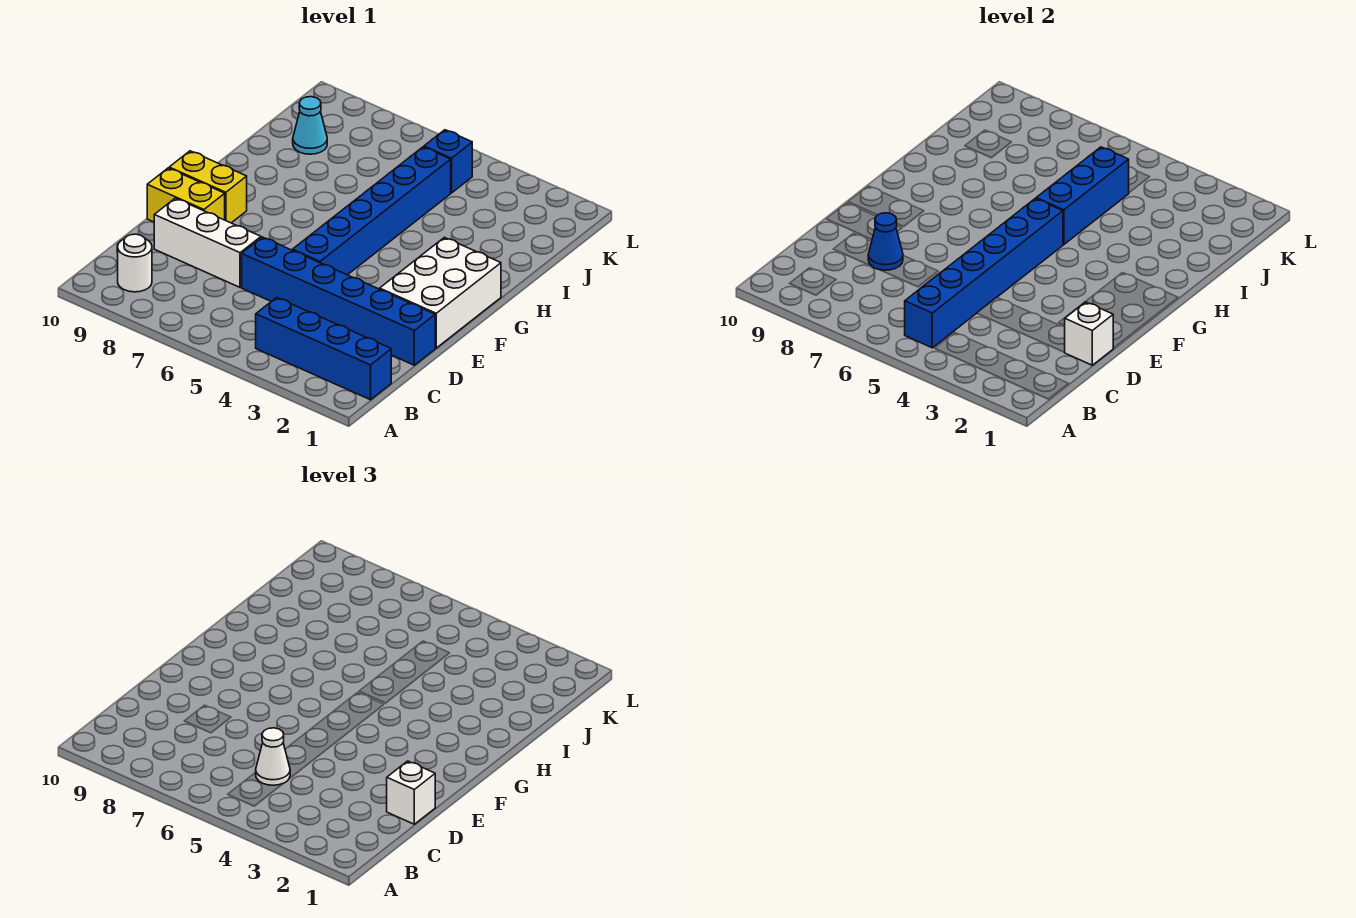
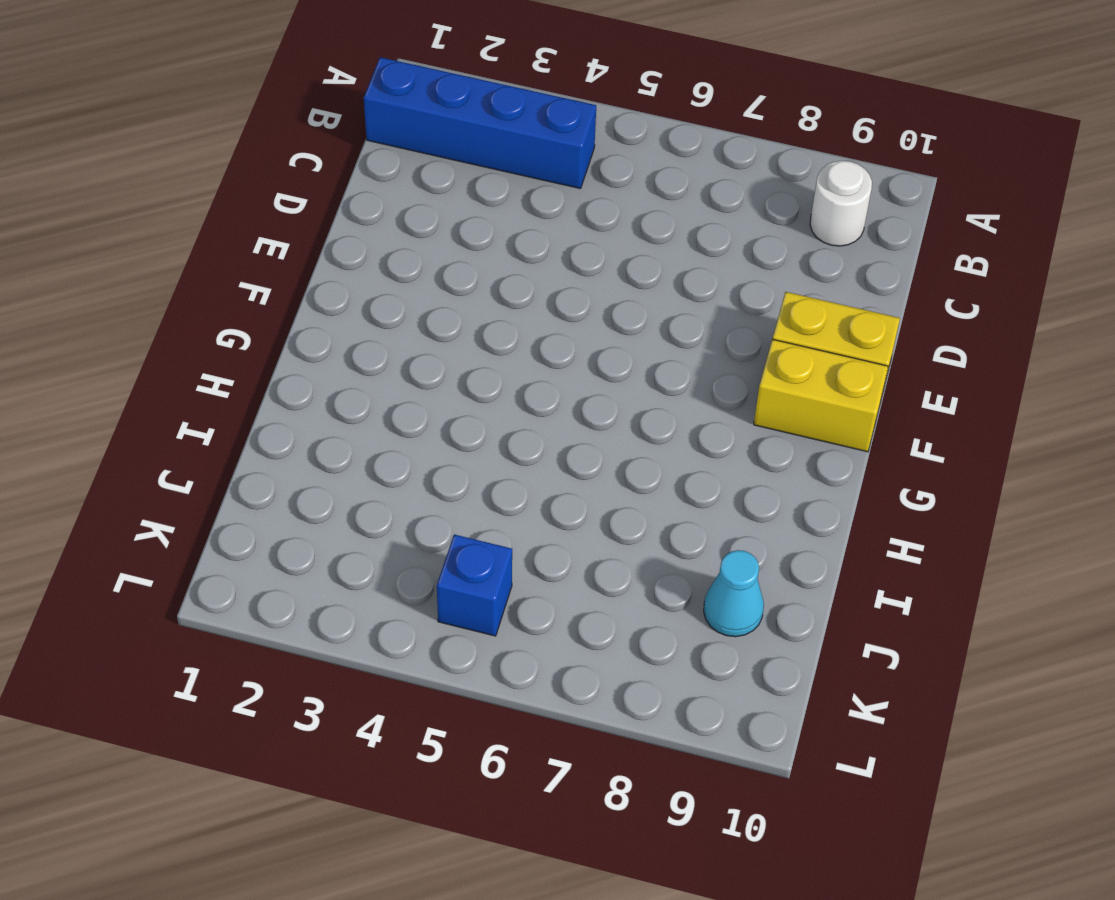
none -> blue 1x6 brick [242,237,435,365]
none -> white 1x3 brick [154,198,261,287]
none -> white 2x3 brick [380,237,501,348]

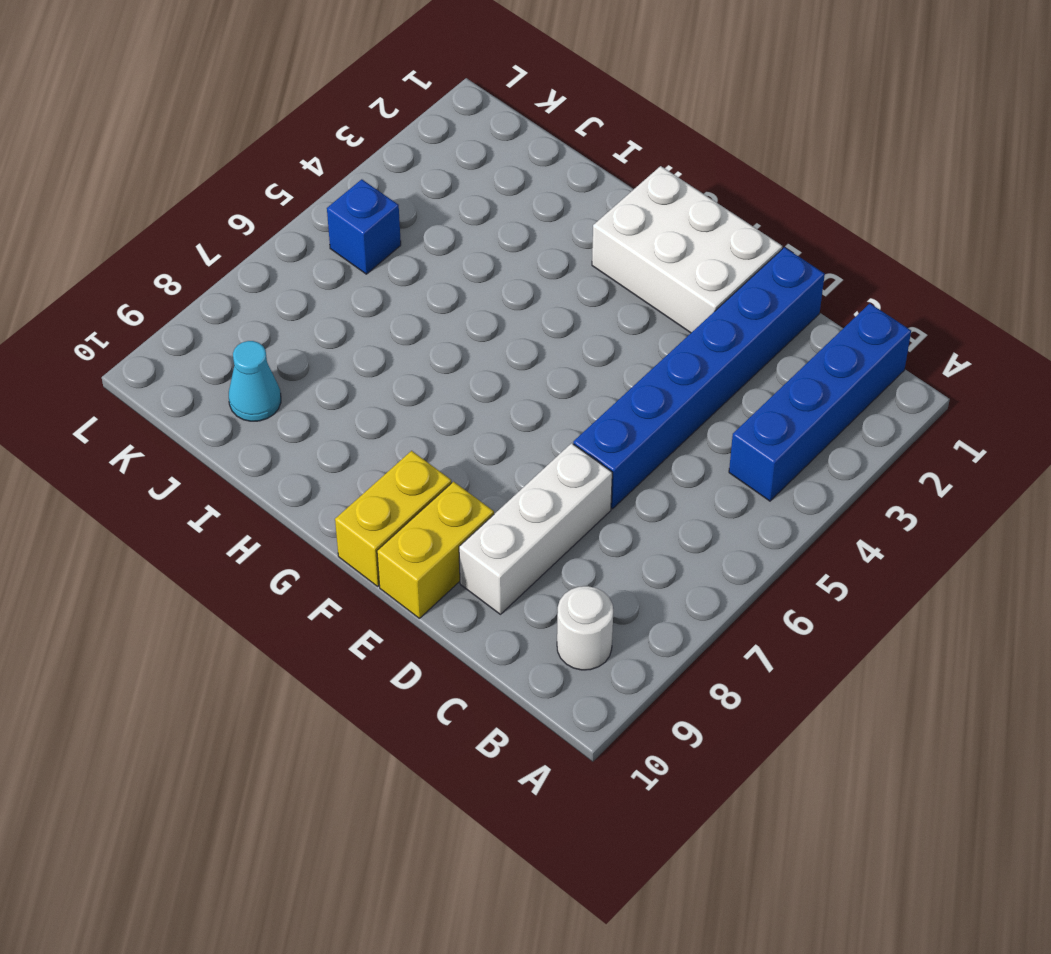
none -> blue 1x6 brick [293,147,451,275]
none -> blue 1x6 brick [905,199,1063,348]
none -> white 1x1 brick [1064,302,1113,365]

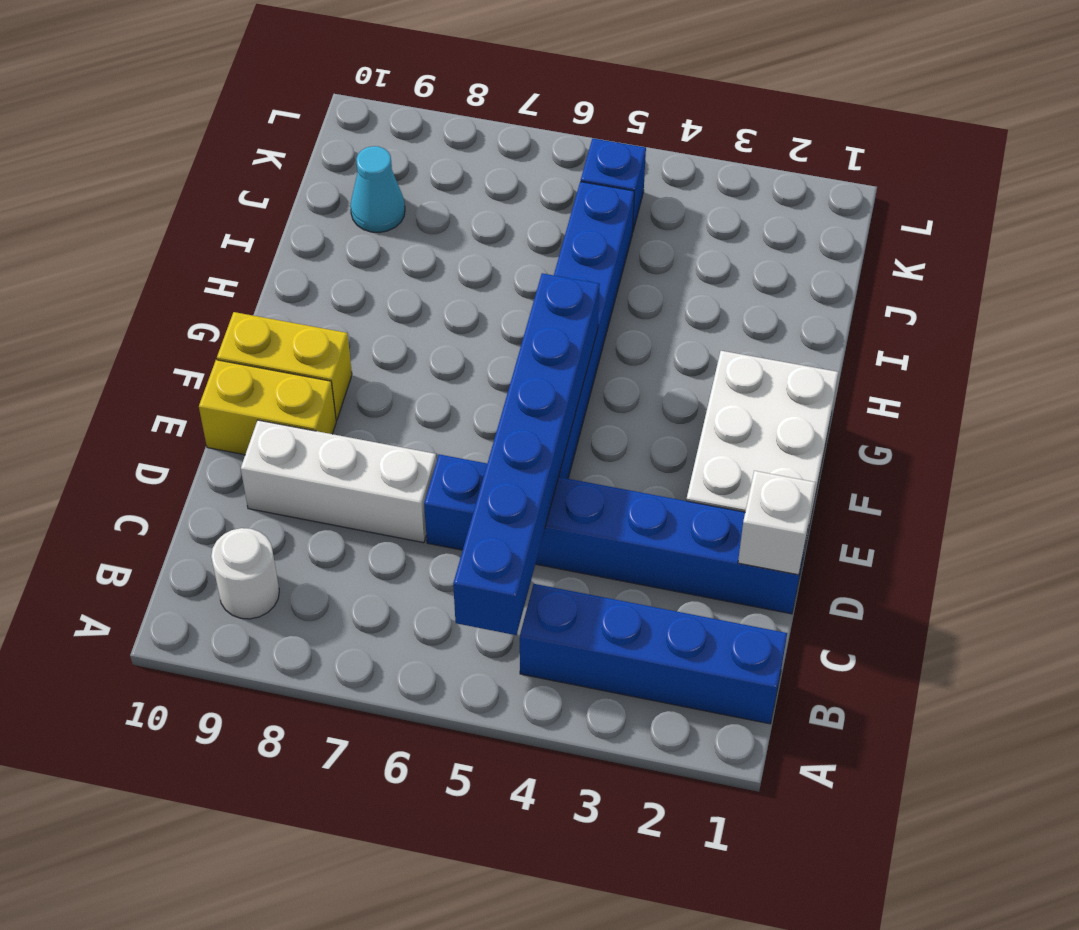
none -> blue 1x1 cone [868,213,903,270]
none -> blue 1x3 brick [1036,147,1129,245]
none -> white 1x1 cone [256,728,290,785]

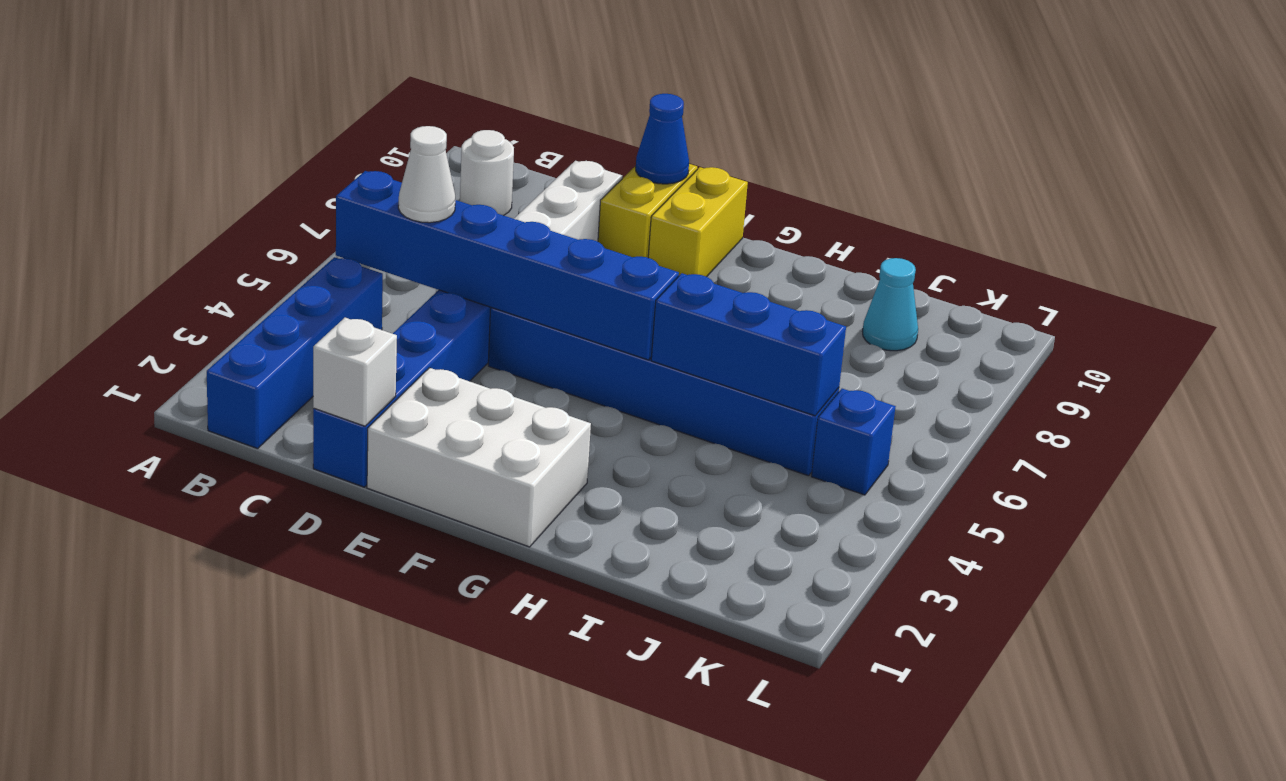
blue 1x1 cone [636,94,689,184] -> blue 1x1 cone moved to [868,213,903,270]
none -> white 1x1 brick [387,761,435,824]

